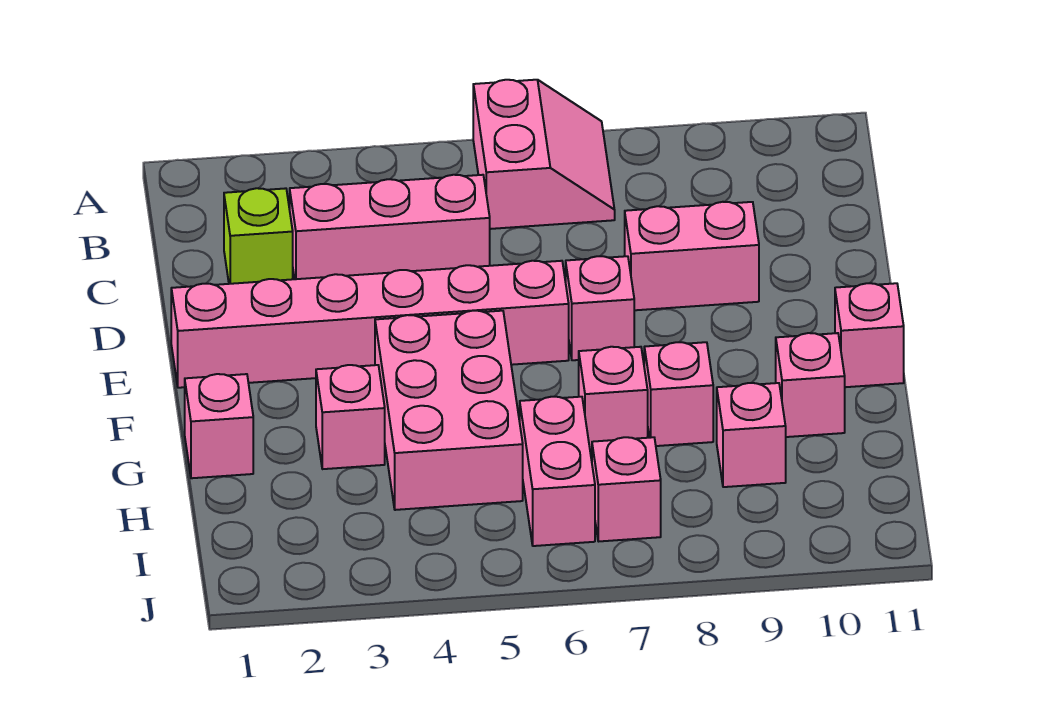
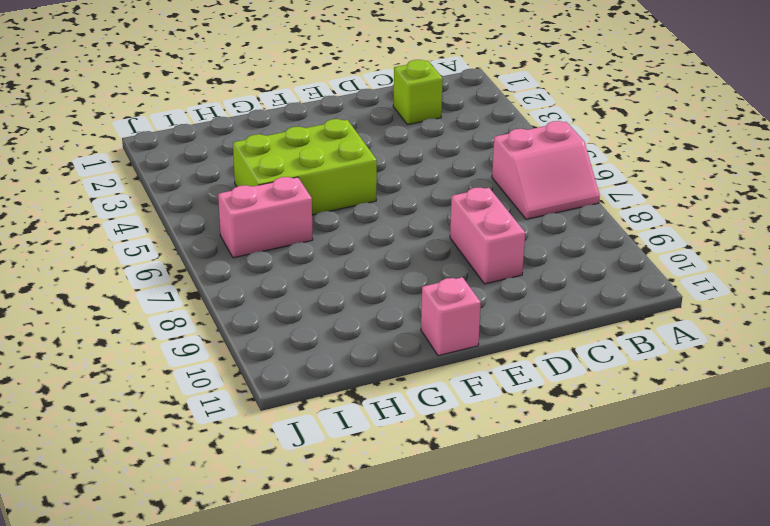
lime 2x3 brick [233,119,377,215] -> pink 2x3 brick [375,311,523,510]
none -> pink 1x3 brick [290,175,490,279]
none -> pink 1x6 brick [171,261,569,388]
none -> pink 1x1 brick [566,256,634,360]

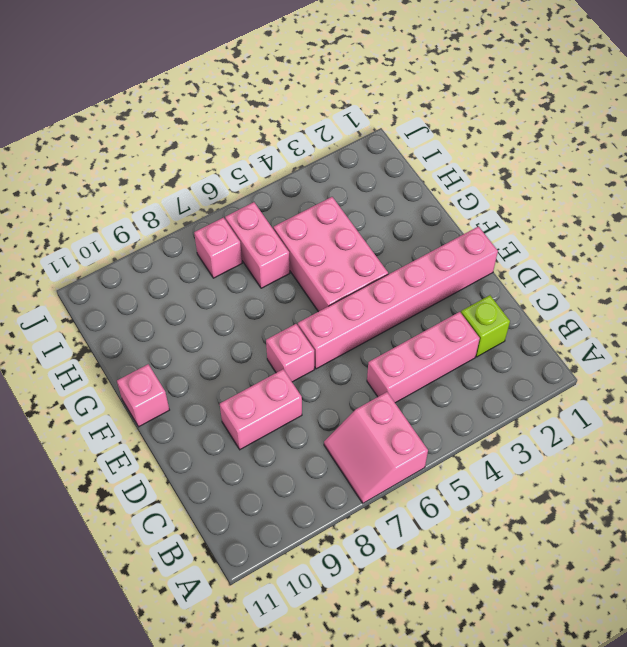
none -> pink 1x1 brick [185,374,253,478]
none -> pink 1x1 brick [316,365,385,469]
none -> pink 1x1 brick [579,347,648,451]

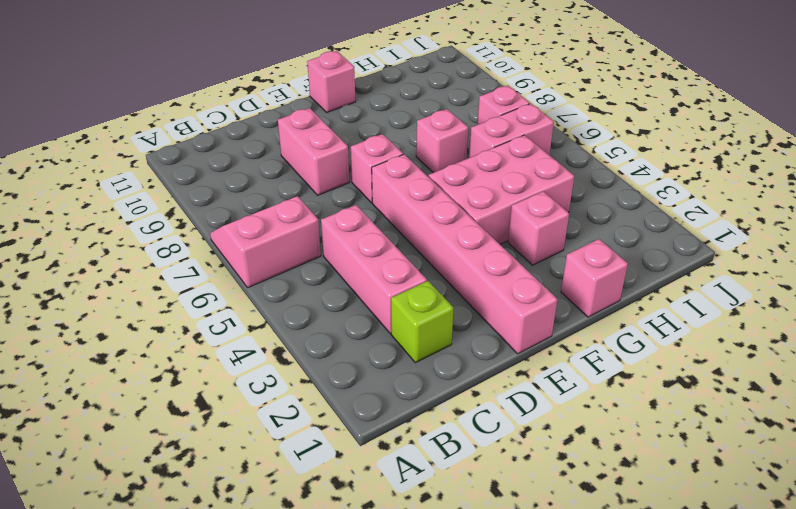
none -> pink 1x1 brick [644,342,713,446]
none -> pink 1x1 brick [776,333,845,437]
none -> pink 1x1 brick [717,383,786,487]

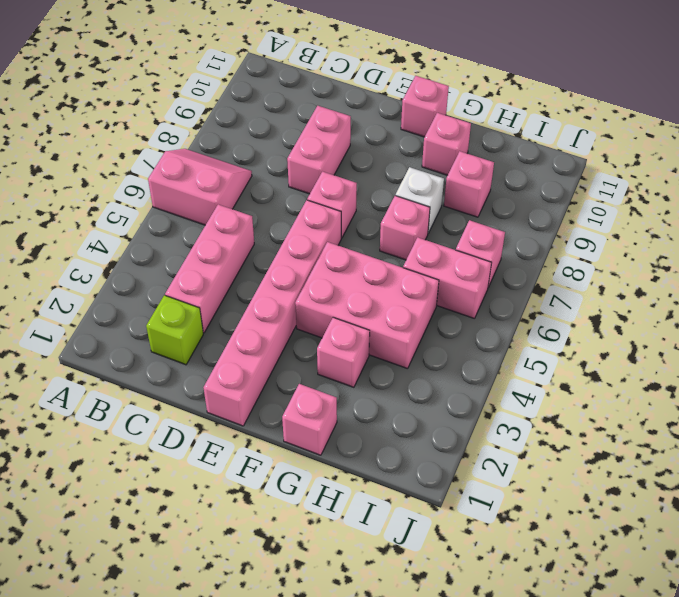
white 1x1 brick [396,167,444,233] -> pink 1x1 brick [644,342,713,446]

